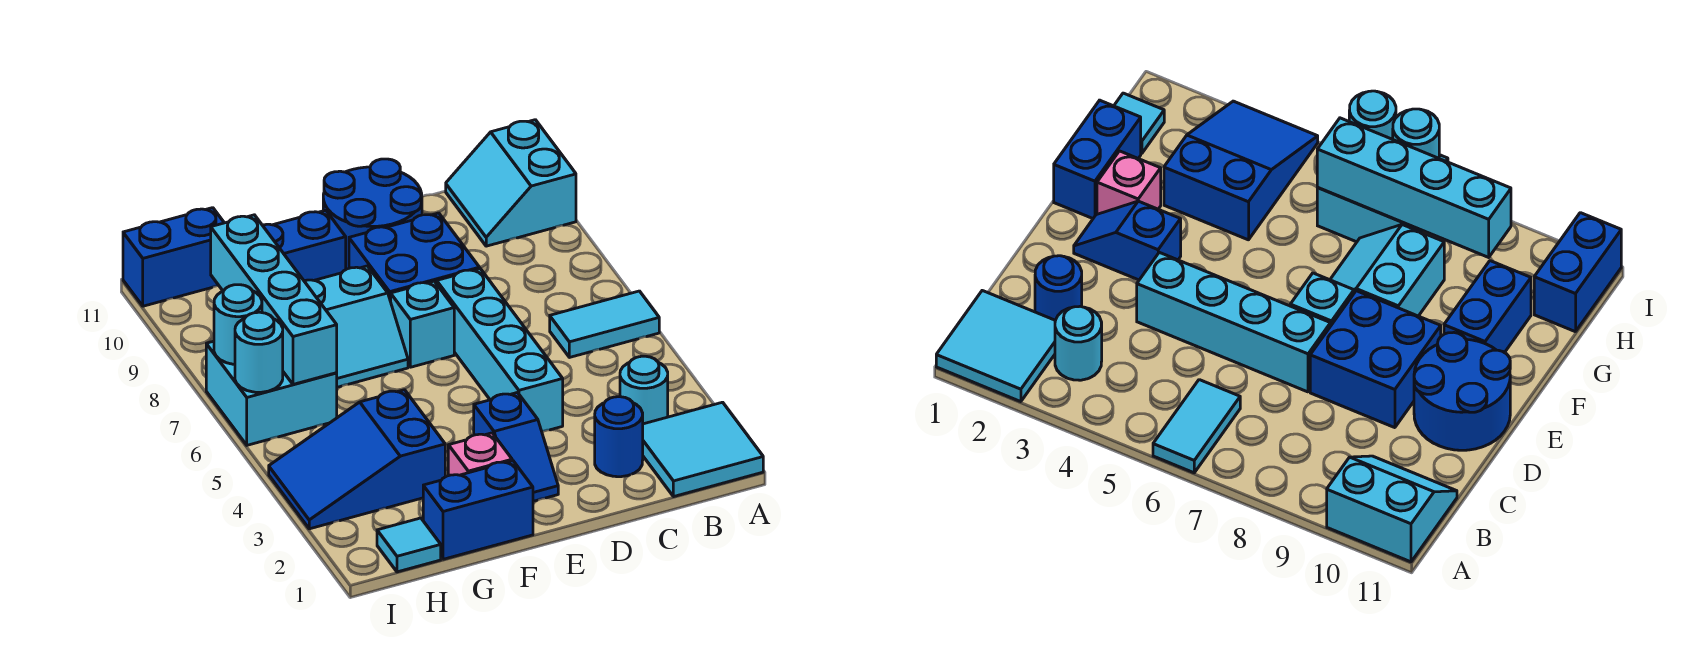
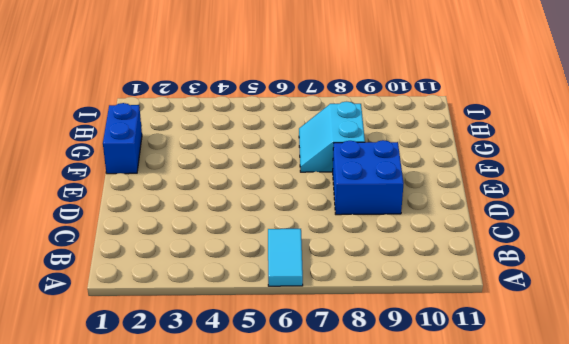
none -> cyan 2x2 tile [643,402,763,497]
none -> cyan 2x2 slope [446,120,576,246]
none -> cyan 1x1 round brick [620,356,668,424]

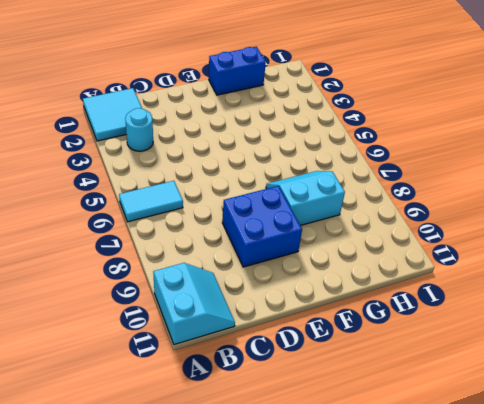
none -> blue 1x1 round brick [595,397,643,477]
none -> cyan 1x4 brick [437,269,563,432]
none -> blue 2x2 round brick [323,159,422,269]

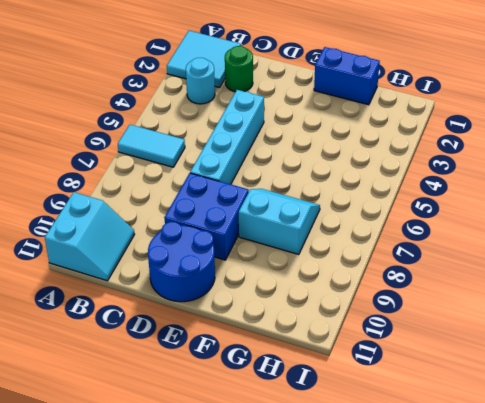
green 1x1 round brick [225,46,253,92] -> blue 1x1 round brick [595,397,643,477]
none -> blue 1x2 slope [474,393,558,501]
none -> cyan 1x1 brick [391,281,454,367]
none -> pink 1x1 brick [448,433,512,476]

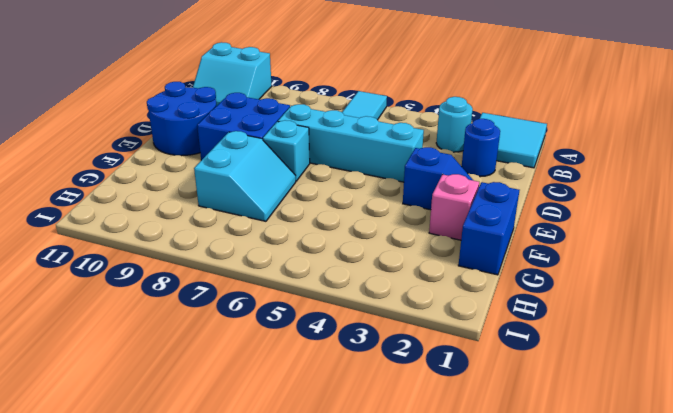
none -> blue 1x2 brick [263,210,346,281]
none -> blue 2x3 slope [269,390,445,529]
none -> cyan 1x1 tile [377,518,441,572]

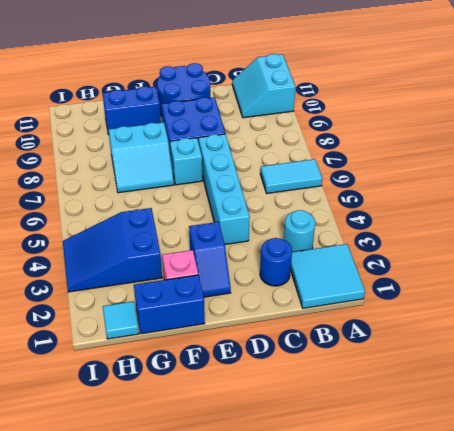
none -> cyan 2x2 brick [206,341,337,445]
none -> blue 1x2 brick [123,208,224,306]
none -> cyan 1x4 brick [211,215,337,384]

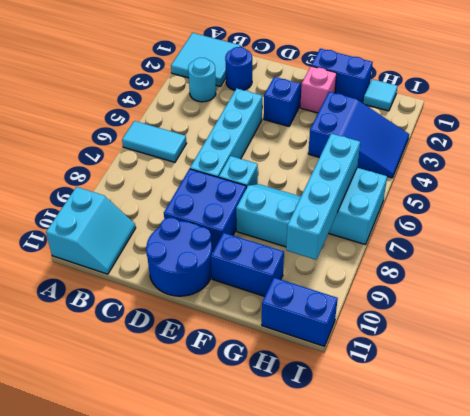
none -> cyan 1x1 round brick [235,312,283,392]
none -> cyan 1x1 round brick [214,285,262,364]

